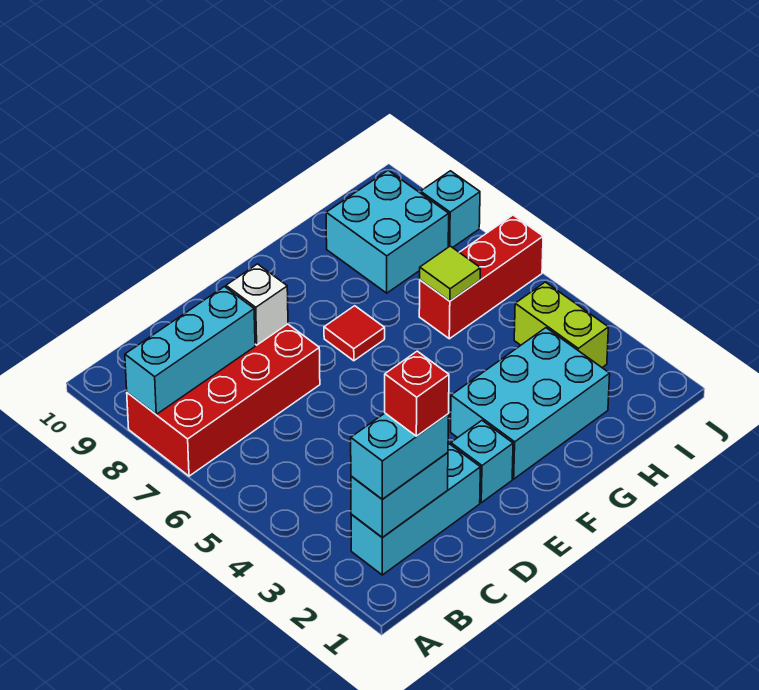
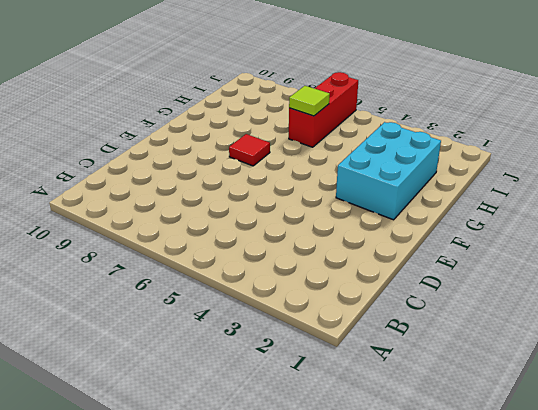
none -> red 2x4 brick [127,324,320,476]
none -> cyan 1x3 brick [351,444,480,575]
none -> cyan 1x1 brick [451,421,513,503]

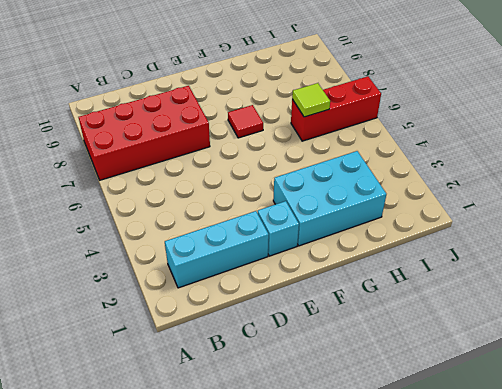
none -> cyan 2x2 brick [326,170,449,293]
none -> lime 1x2 brick [514,282,608,367]
none -> cyan 1x1 brick [421,171,480,248]

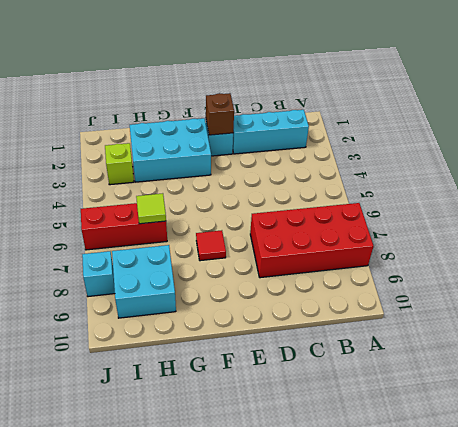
brown 1x1 brick [206,93,234,135] -> none
lime 1x1 brick [105,143,134,185] -> lime 1x2 brick [514,282,608,367]
none -> cyan 1x3 brick [125,287,255,414]
none -> cyan 1x2 brick [351,453,448,538]
none -> white 1x1 brick [226,264,288,345]

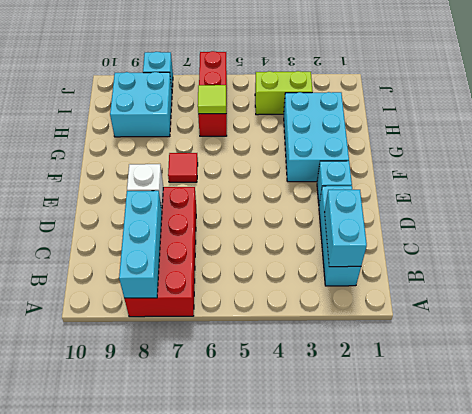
none -> cyan 1x2 brick [351,413,449,499]
none -> red 1x1 brick [385,351,449,436]

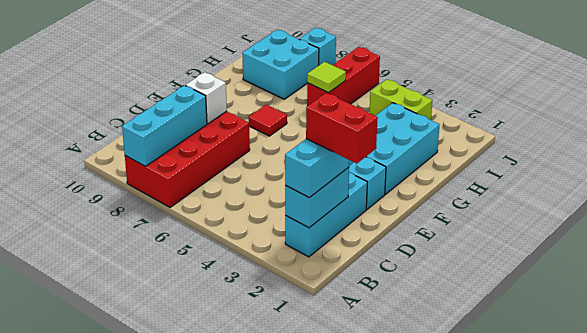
red 1x2 brick [306,93,378,164] -> red 1x1 brick [385,351,449,436]

